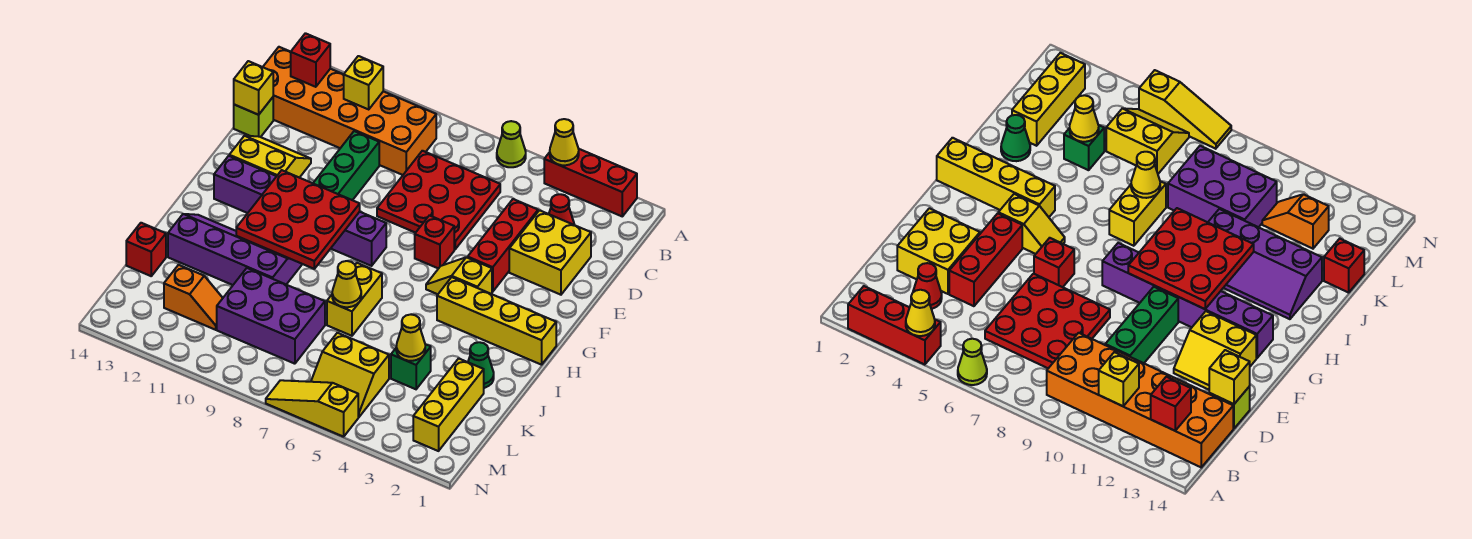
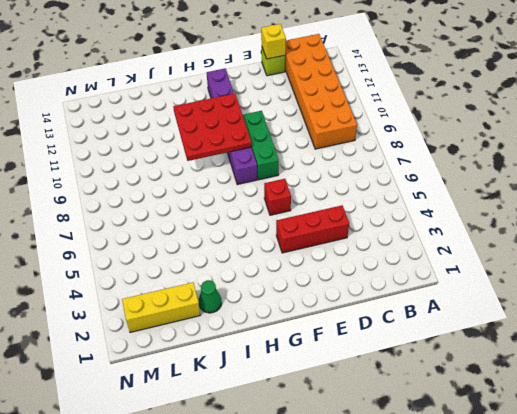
green 1x3 brick [243,111,279,180] -> green 1x3 brick turned to [313,131,379,200]
none -> red 1x3 brick [544,149,637,216]
none -> lime 1x1 cone [497,121,526,167]
none -> red 1x1 cone [549,194,574,225]
none -> red 3x3 plate [377,151,500,249]

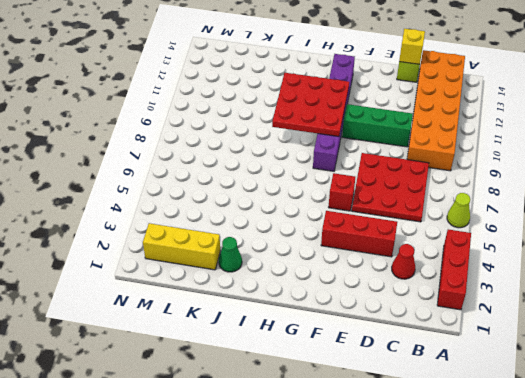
none -> yellow 2x2 brick [509,210,591,295]
none -> yellow 2x2 slope [229,136,311,178]
none -> yellow 1x2 slope [426,257,492,294]
none -> yellow 1x4 brick [437,277,556,365]

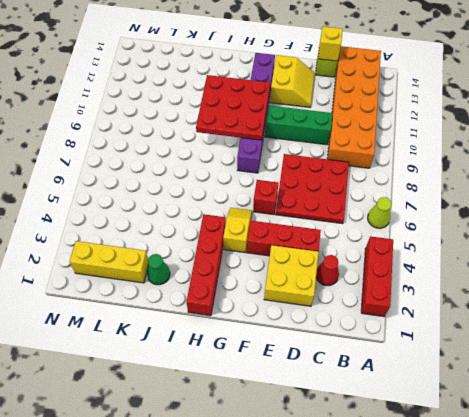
red 1x4 brick [186,214,226,316] -> yellow 1x4 brick [437,277,556,365]
none -> yellow 1x2 brick [327,263,382,336]
none -> purple 2x4 slope [168,214,302,285]
none -> green 1x1 brick [391,344,431,389]
none -> purple 2x3 brick [217,268,325,364]

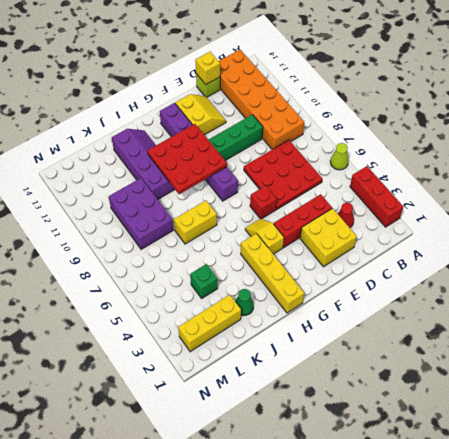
none -> red 1x1 brick [126,223,166,276]
none -> yellow 2x2 slope [311,333,389,417]
none -> orange 1x2 slope [164,265,223,330]
none -> yellow 1x3 slope [266,380,358,437]

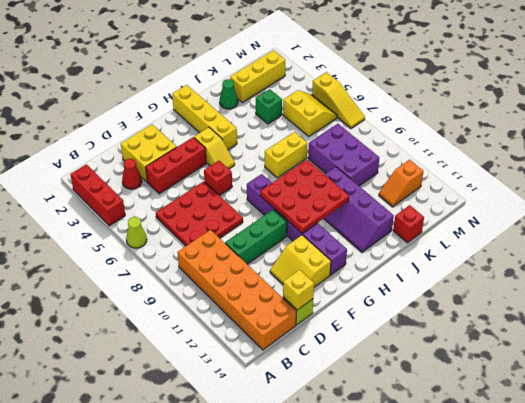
orange 1x2 slope [379,160,423,207] -> orange 1x2 slope turned to [164,265,223,330]
none -> yellow 1x1 cone [550,119,579,165]
none -> yellow 1x1 brick [344,56,383,109]
none -> red 1x1 brick [291,33,330,87]
none -> yellow 1x1 cone [332,261,361,307]

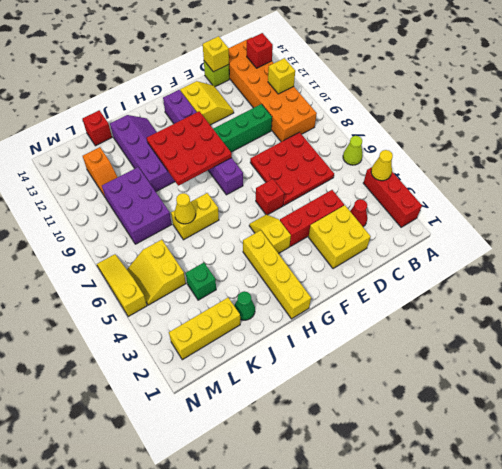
none -> yellow 1x1 cone [396,314,425,361]

